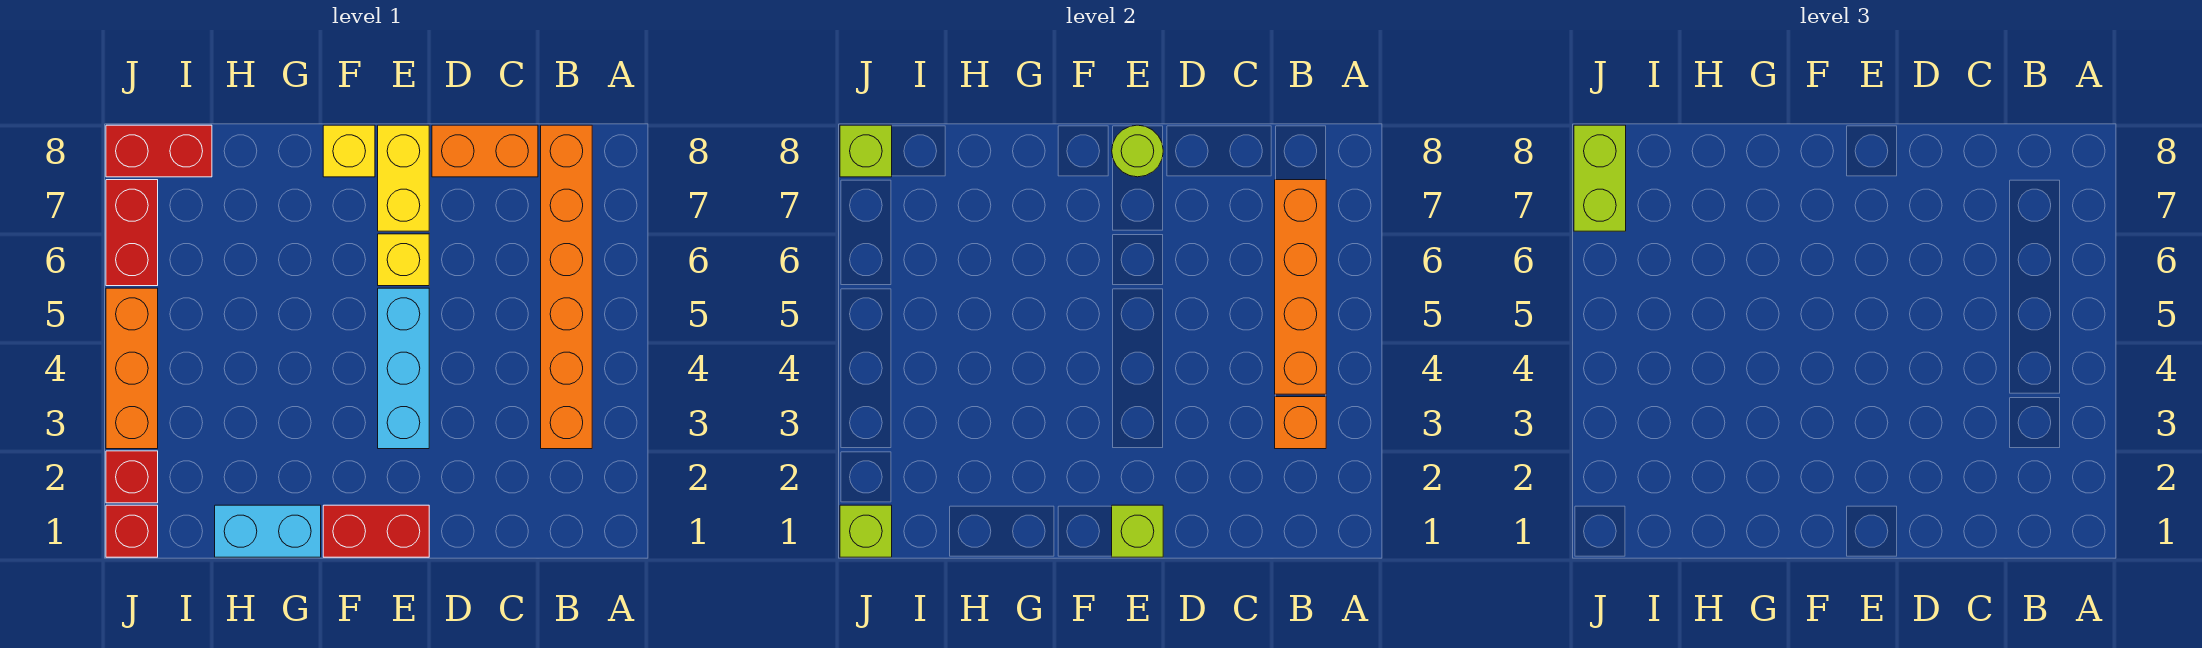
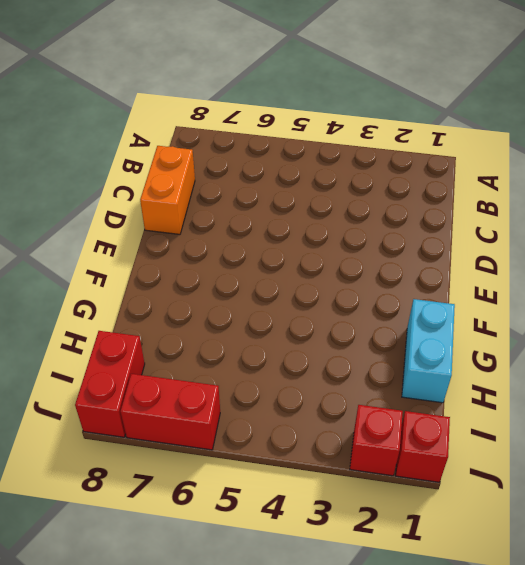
none -> orange 1x6 brick [541,125,592,449]
none -> red 1x2 brick [323,505,429,557]
none -> cyan 1x3 brick [378,288,429,449]

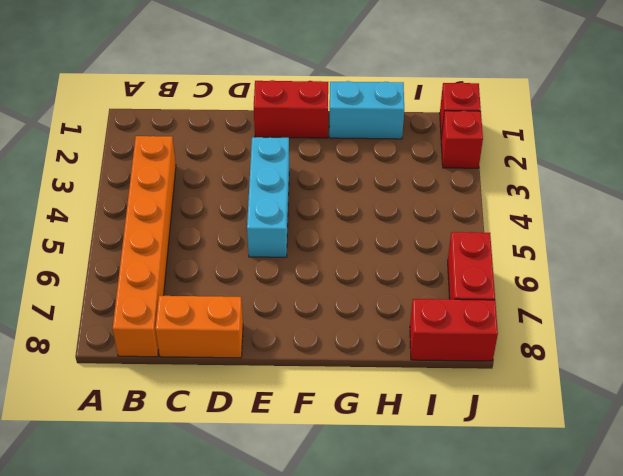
none -> yellow 1x1 brick [378,234,429,286]
none -> yellow 1x2 brick [378,125,429,231]
none -> yellow 1x1 brick [323,125,375,177]

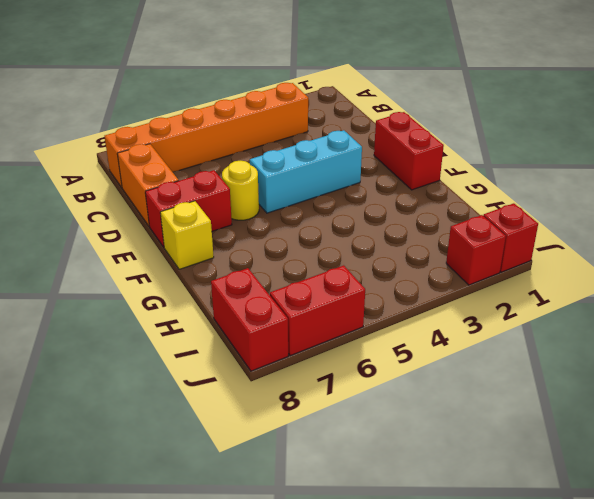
yellow 1x1 round brick [222,161,259,220] -> yellow 1x1 brick [378,234,429,286]
red 1x2 brick [145,170,232,247] -> yellow 1x2 brick [378,125,429,231]
none -> cyan 1x2 brick [215,505,321,557]
none -> orange 1x3 brick [106,288,158,449]
none -> orange 1x1 brick [1275,397,1326,449]

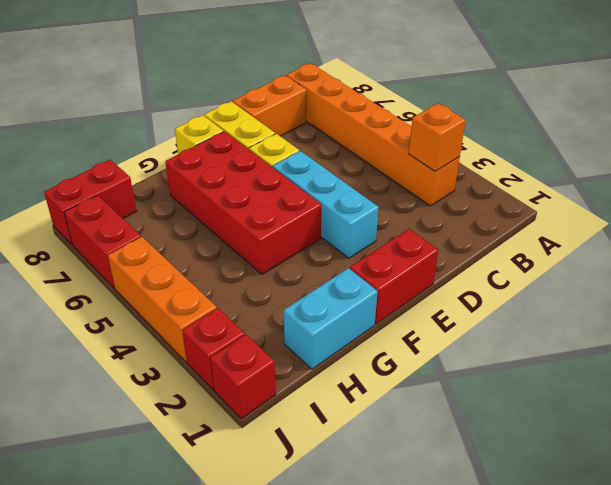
red 2x4 brick [165,132,321,274] -> none
none -> orange 1x4 brick [1275,180,1326,394]
none -> lime 1x1 brick [1112,505,1163,557]
none -> lime 1x1 round brick [1112,125,1163,177]

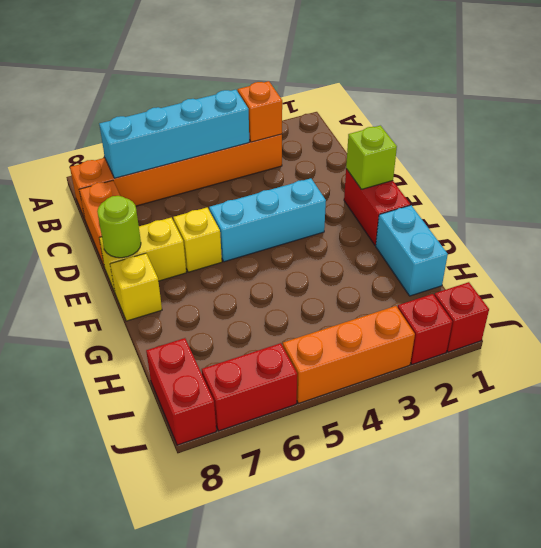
cyan 1x4 brick [99,90,249,178] -> orange 1x4 brick [1275,180,1326,394]
none -> lime 1x1 brick [840,505,892,557]
none -> lime 1x1 brick [840,125,892,177]
none -> lime 1x2 brick [1574,125,1626,231]

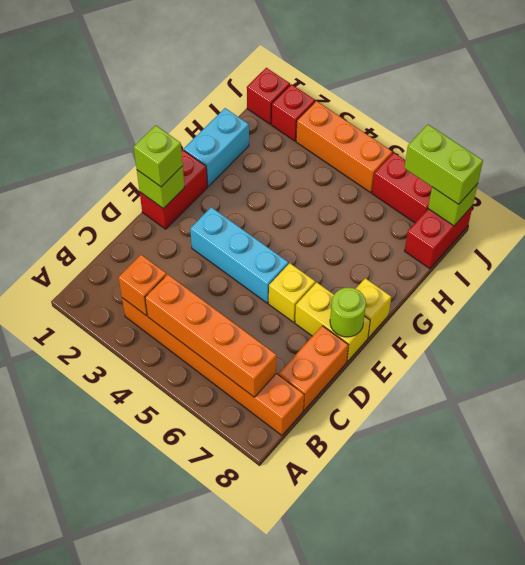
lime 1x1 brick [134,125,183,187] -> lime 1x1 brick moved to [840,505,892,557]

